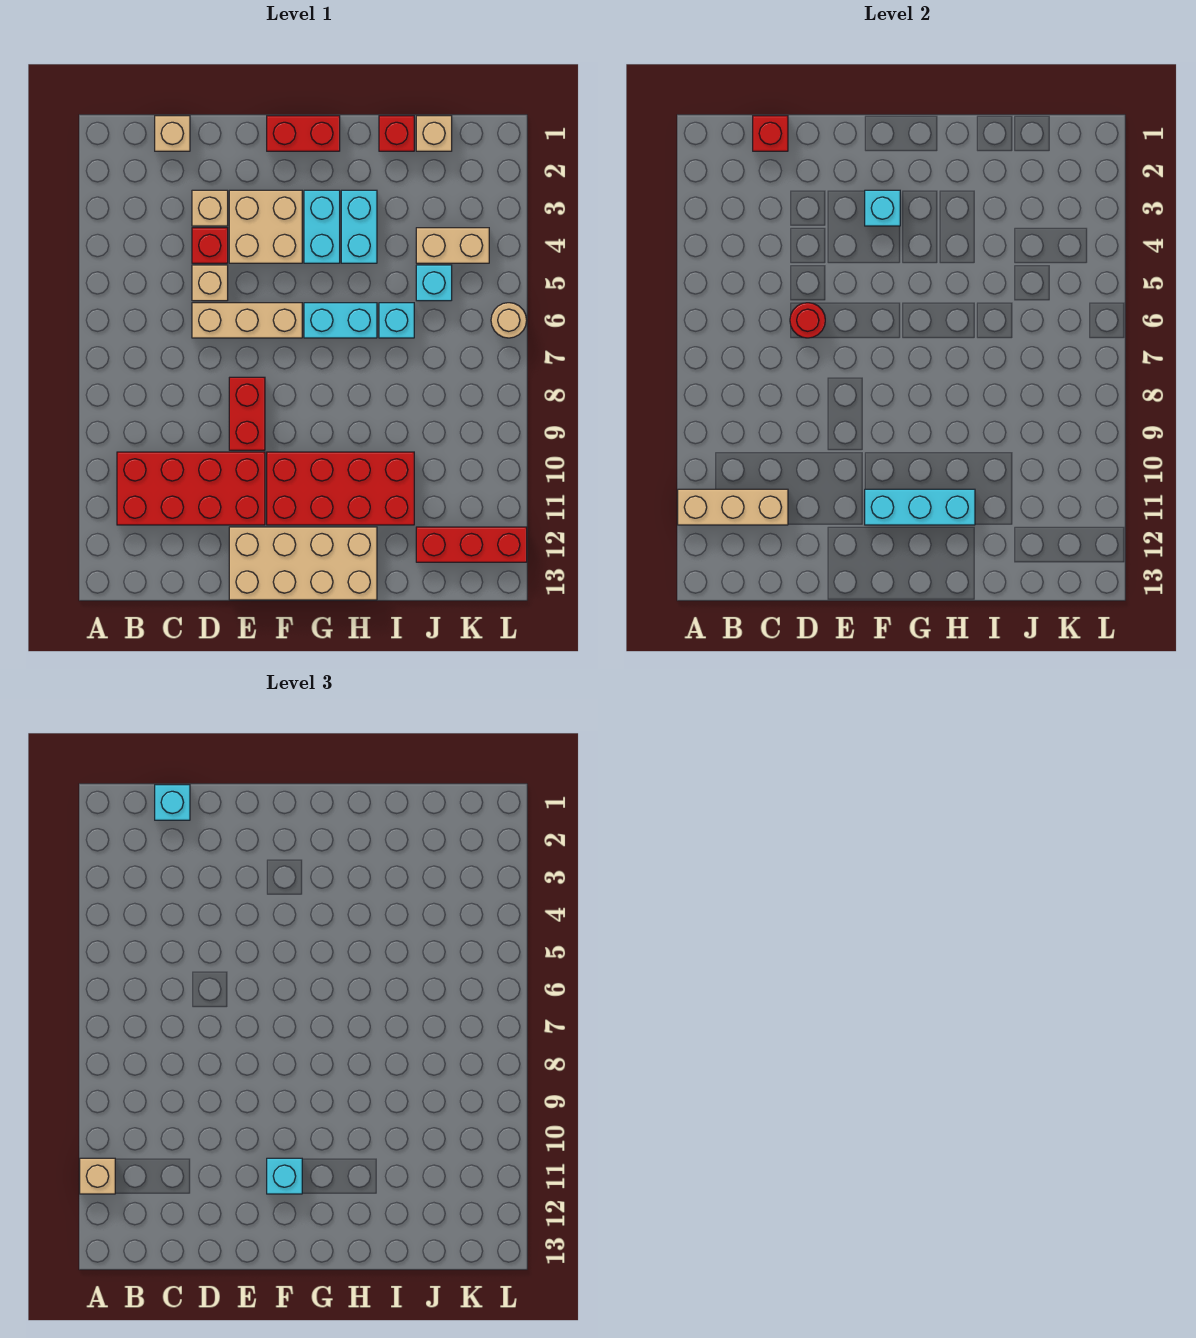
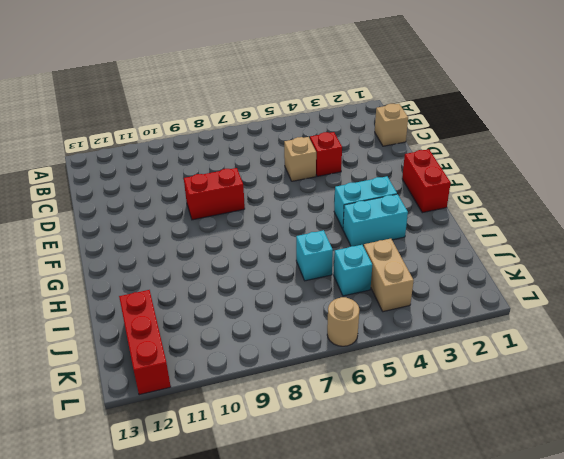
none -> red 2x4 brick [117,452,265,525]
none -> tan 1x1 brick [192,190,228,226]
none -> tan 1x3 brick [192,303,302,338]

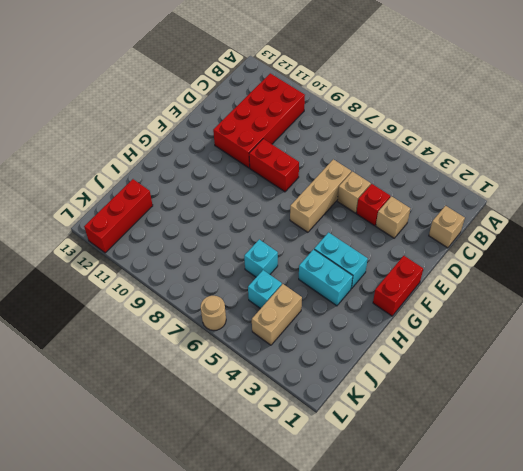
none -> tan 2x2 brick [229,190,302,263]
none -> tan 2x4 brick [229,527,377,600]
none -> red 2x4 brick [267,452,414,525]

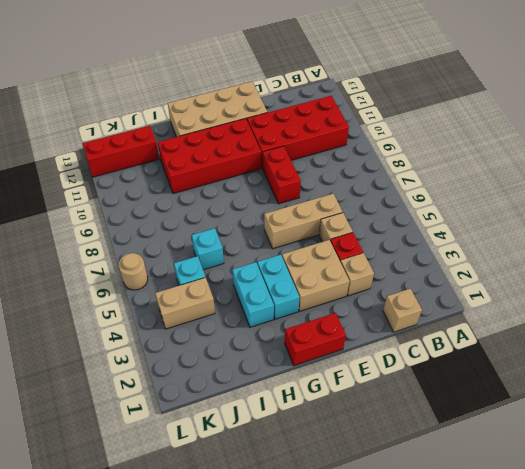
none -> cyan 1x2 brick [304,303,377,338]
none -> red 1x1 brick [379,116,414,151]
none -> tan 1x1 brick [416,116,452,151]

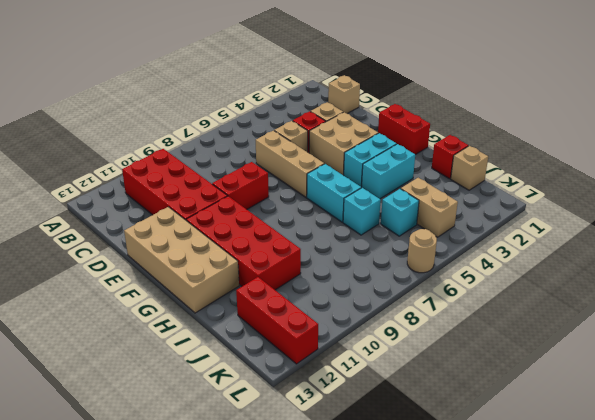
none -> tan 1x3 brick [678,489,788,525]
none -> red 1x1 brick [753,116,788,151]
none -> red 1x1 round brick [790,303,825,338]

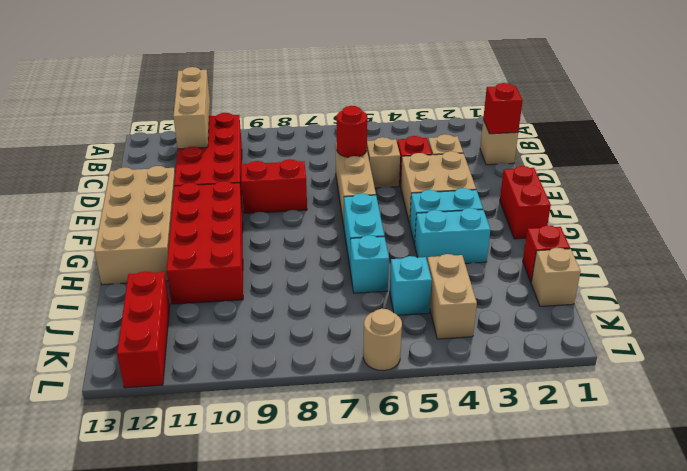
none -> cyan 1x1 brick [865,190,900,226]
none -> cyan 1x3 brick [865,489,975,525]
none -> tan 1x1 brick [80,1158,115,1194]

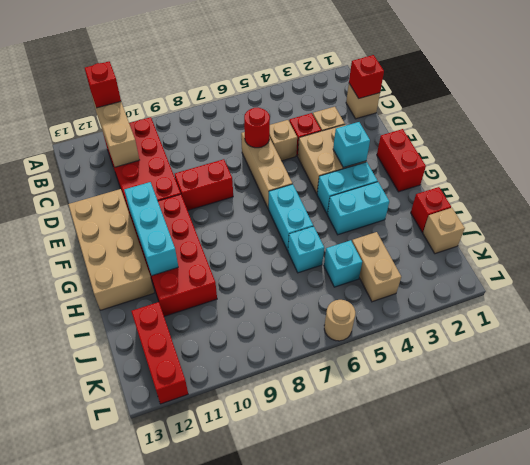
red 1x1 brick [85,61,121,108] -> tan 1x1 brick [80,1158,115,1194]
none -> cyan 1x1 brick [155,785,190,820]
none -> cyan 1x1 brick [267,1158,302,1194]

